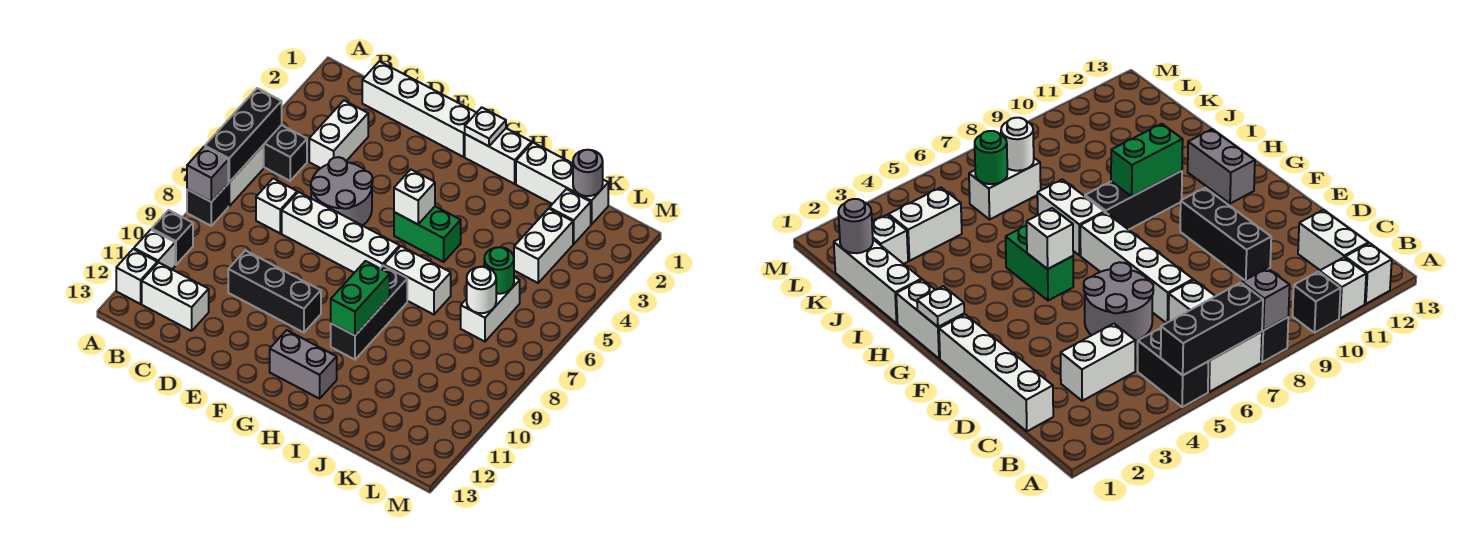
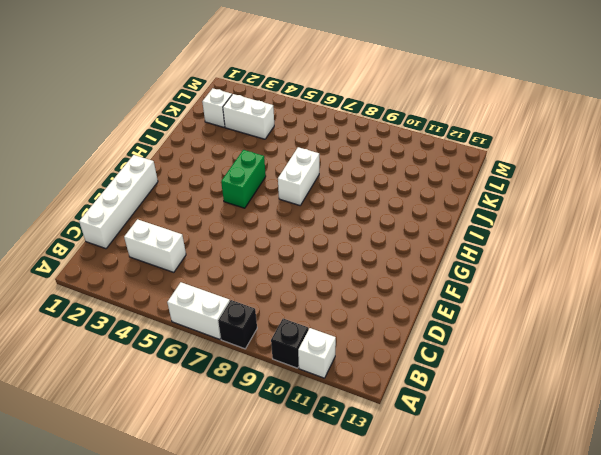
none -> black 1x2 brick [264,125,307,181]
none -> white 1x1 brick [116,249,157,304]
none -> white 1x2 brick [142,263,209,331]
none -> white 1x1 brick [256,179,297,233]

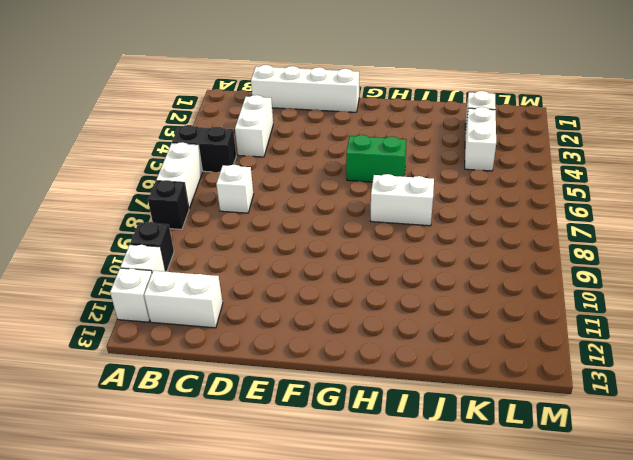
none -> grey 2x2 round brick [311,157,373,226]
none -> white 1x4 brick [282,192,400,273]
none -> black 1x3 brick [228,251,321,333]
none -> white 1x2 brick [465,128,532,184]

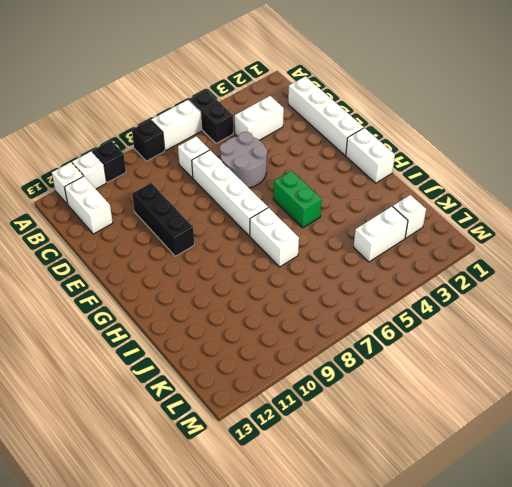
none -> grey 1x2 brick [270,330,337,399]
none -> black 1x3 brick [331,266,407,360]
none -> white 1x3 brick [516,143,608,225]
none -> white 1x2 brick [461,277,520,342]

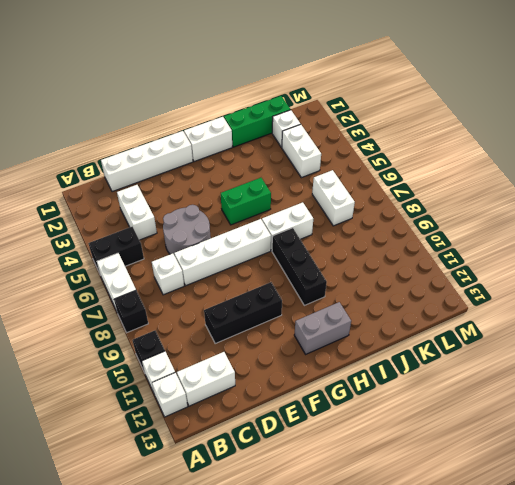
green 1x3 brick [224,96,291,147] -> white 1x3 brick [516,143,608,225]
none -> black 1x3 brick [205,88,282,182]
none -> grey 1x1 brick [187,147,228,202]
none -> white 1x1 plate [465,107,506,146]
none -> white 1x1 brick [394,169,435,224]

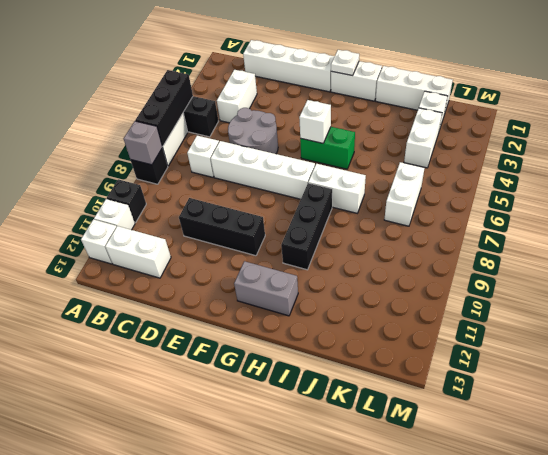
none -> green 1x2 brick [331,261,390,336]
none -> grey 1x1 round brick [573,150,603,196]
none -> green 1x1 round brick [484,247,514,294]
none -> white 1x1 round brick [467,267,496,313]

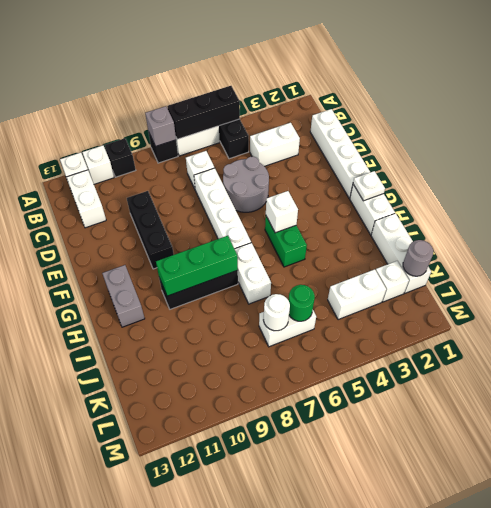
green 1x3 brick [156,236,238,296] -> green 1x2 brick [331,261,390,336]

